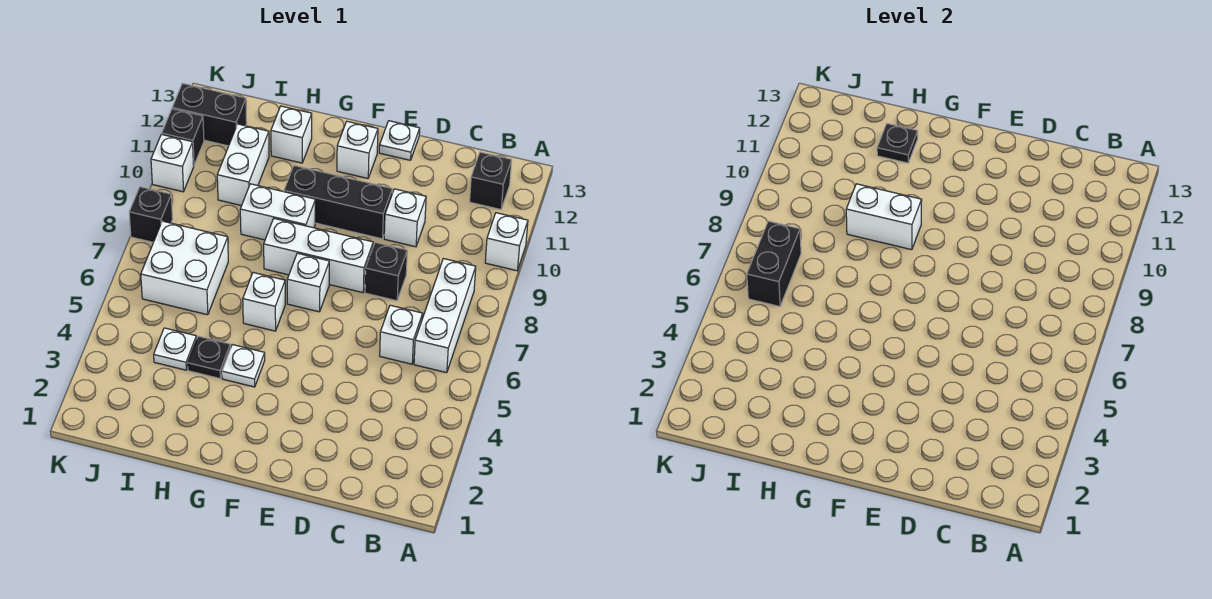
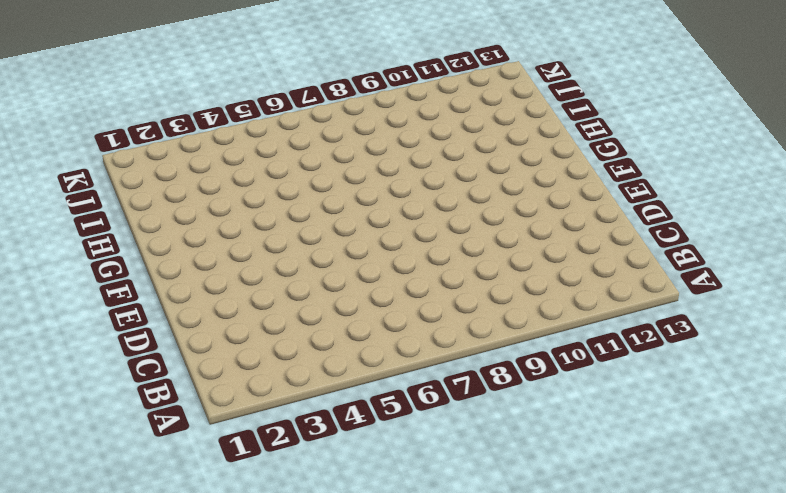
none -> white 1x1 brick [485,213,528,271]
none -> white 1x3 brick [414,259,476,373]
none -> black 1x1 brick [470,152,512,210]

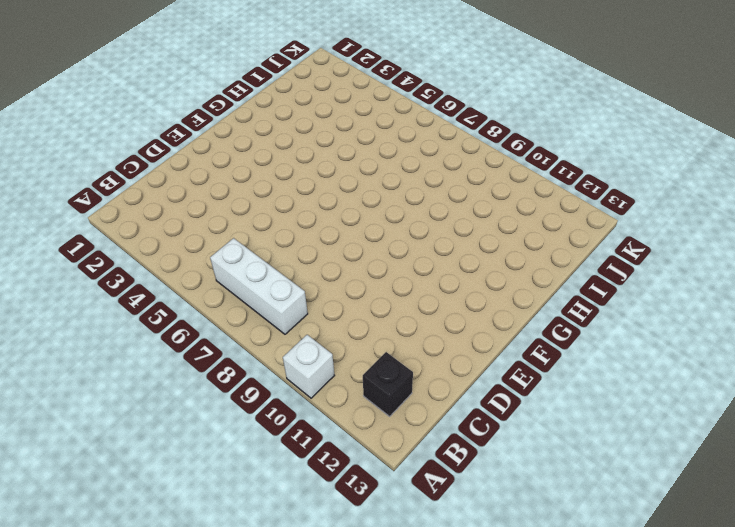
none -> white 1x1 brick [380,305,423,364]
none -> black 1x1 brick [365,242,407,301]
none -> white 1x1 brick [384,189,426,247]

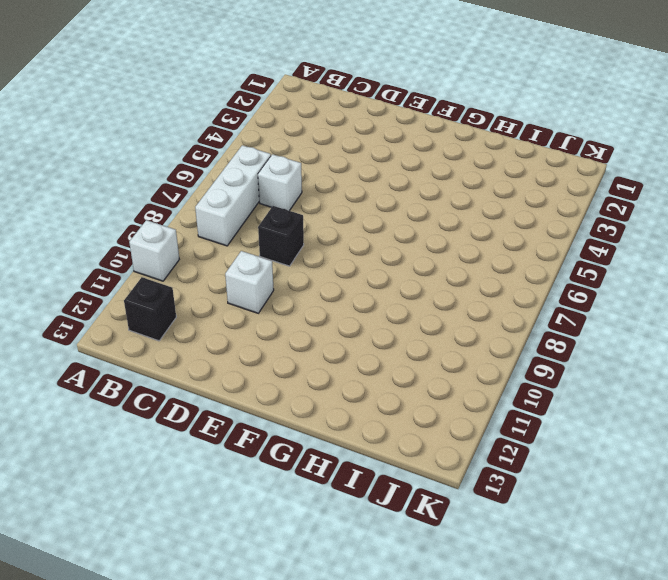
none -> white 1x3 brick [264,219,373,293]
none -> black 1x3 brick [284,166,392,239]
none -> white 1x1 plate [379,121,420,160]

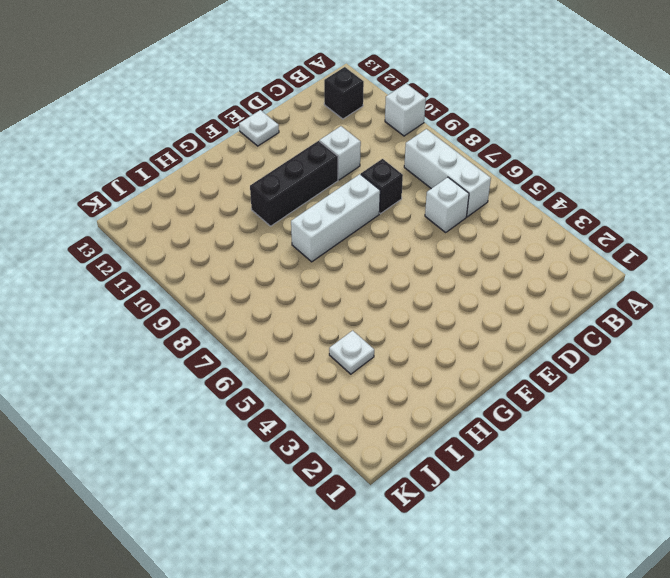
none -> white 1x1 brick [287,253,329,312]
none -> white 1x1 brick [337,121,378,178]
none -> white 1x1 plate [222,345,265,387]

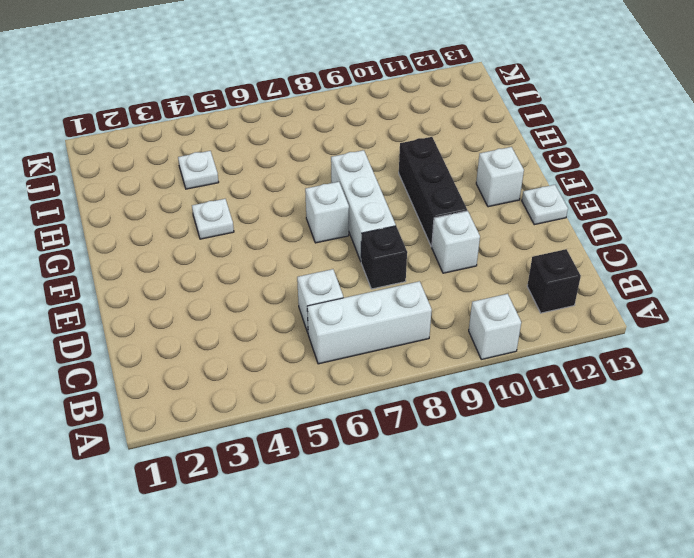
none -> white 1x1 brick [243,273,285,331]
none -> white 1x2 brick [240,184,316,240]
none -> black 1x1 plate [188,336,231,378]

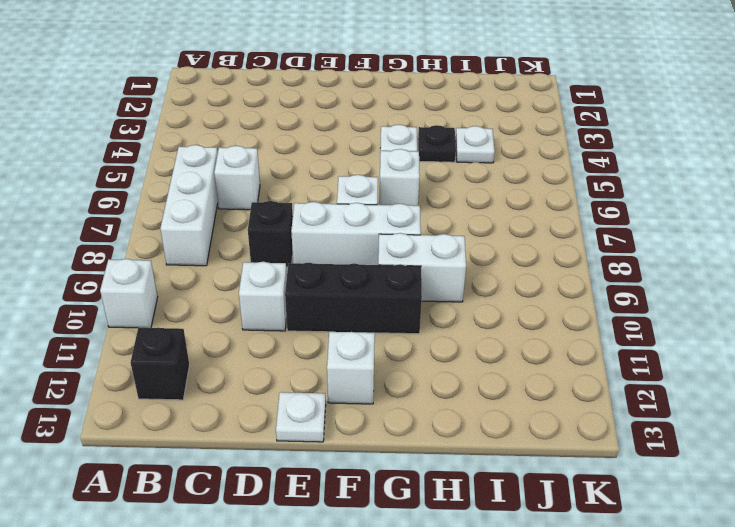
none -> white 1x1 brick [271,106,312,163]
none -> white 2x2 brick [141,221,228,315]
none -> white 1x2 brick [217,124,269,206]

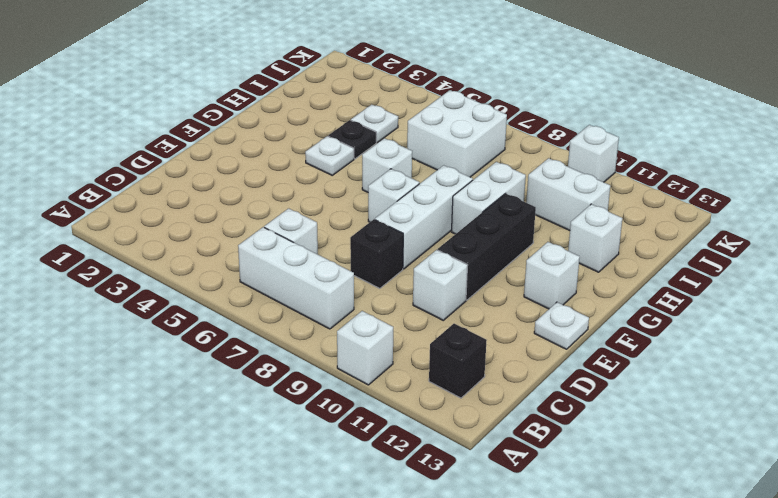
none -> black 1x2 brick [172,83,247,146]
none -> black 1x1 brick [129,187,173,242]
none -> black 1x1 brick [162,109,204,166]

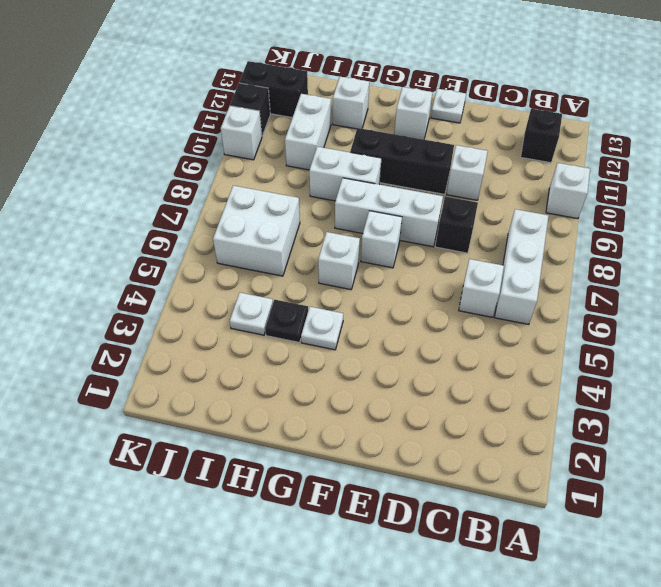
none -> black 1x1 brick [129,187,173,242]
none -> white 1x2 brick [846,184,922,250]
none -> black 1x1 plate [877,124,918,163]

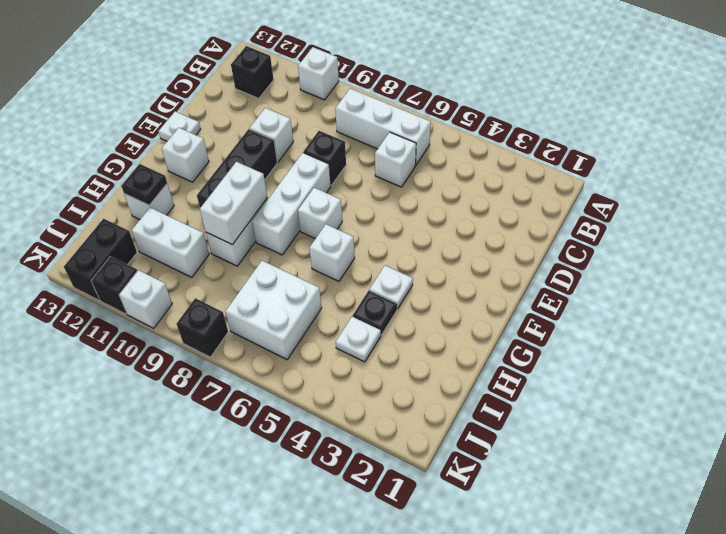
none -> black 1x2 brick [747,221,801,306]

